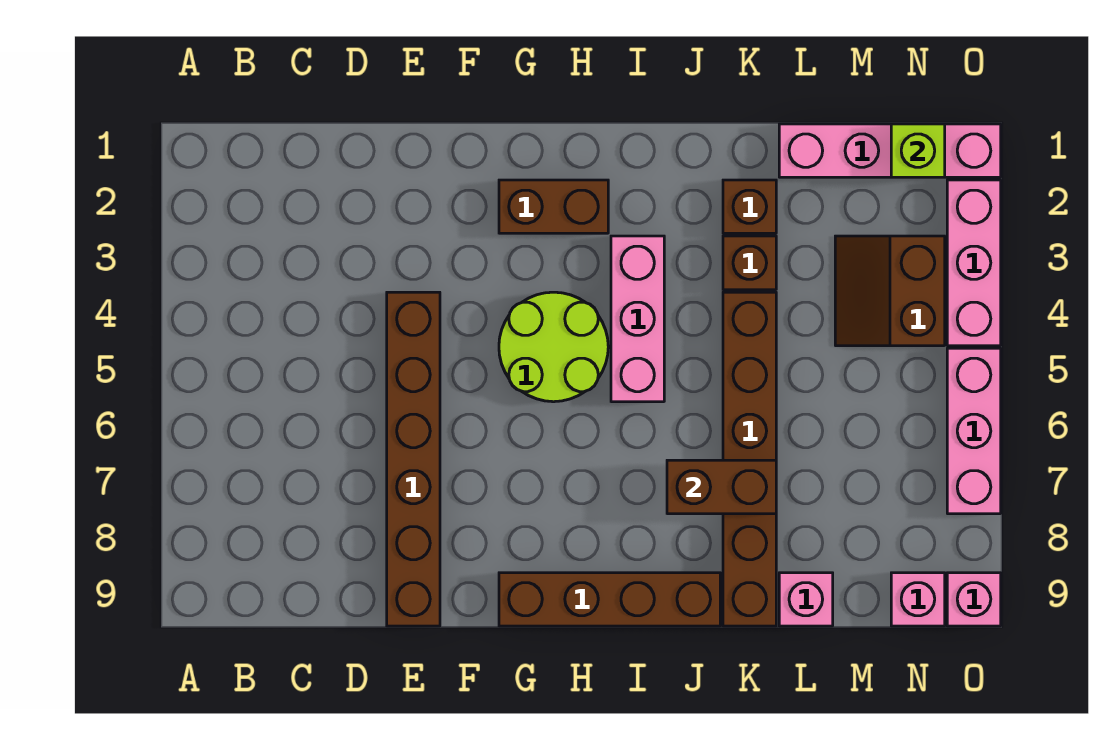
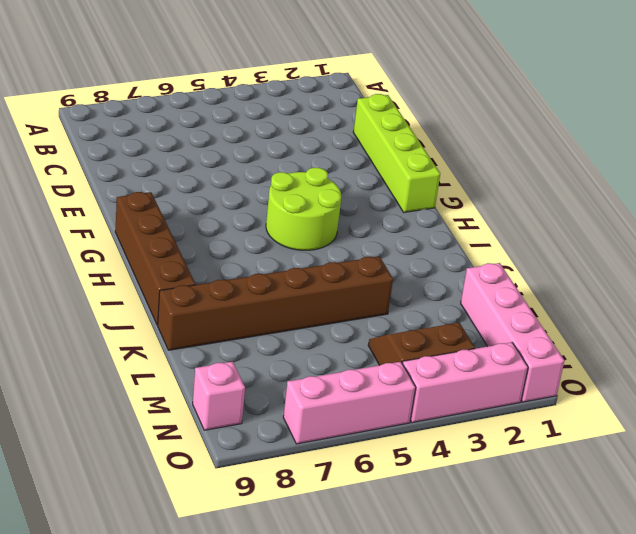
lime 1x4 brick [353,94,440,212] -> none
none -> brown 1x6 brick [387,292,440,626]
none -> brown 1x2 brick [499,180,608,233]
none -> pink 1x3 brick [611,236,664,402]

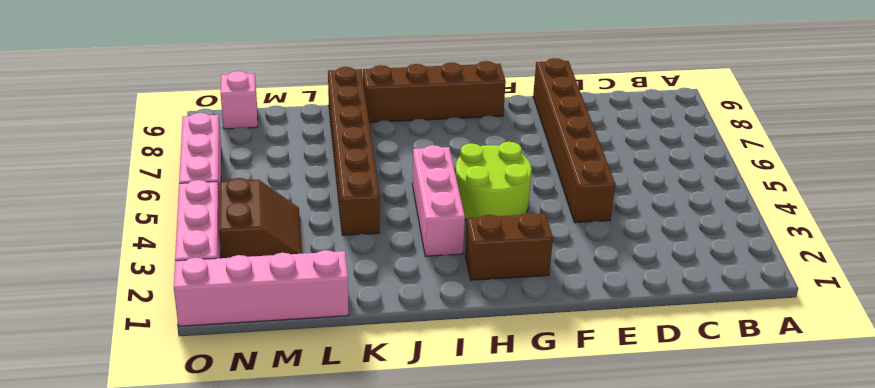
none -> brown 1x1 brick [723,180,776,233]
none -> brown 1x1 brick [723,236,776,290]
none -> pink 1x1 brick [779,573,833,626]

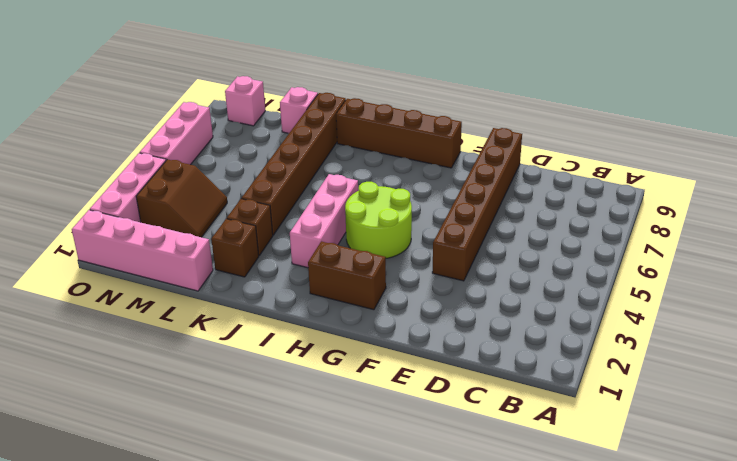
none -> pink 1x1 brick [947,573,1001,626]
none -> brown 1x2 brick [667,460,776,514]
none -> lime 1x1 brick [891,124,945,177]

